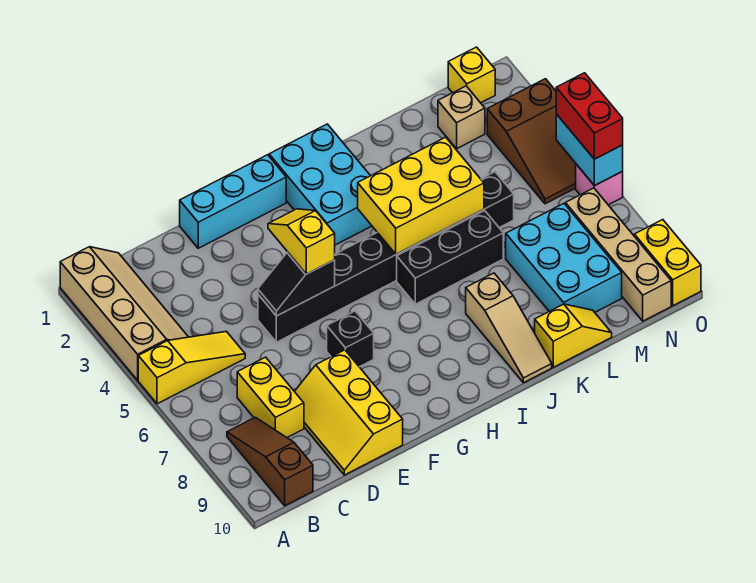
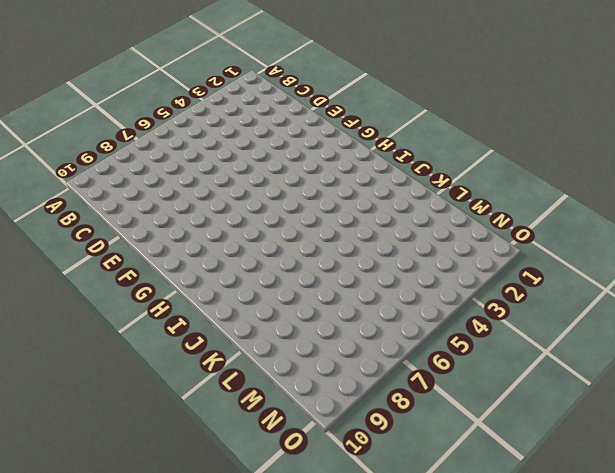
none -> tan 2x4 slope [60,247,188,380]
none -> yellow 1x3 slope [138,331,245,404]
none -> brown 1x3 slope [227,417,313,506]

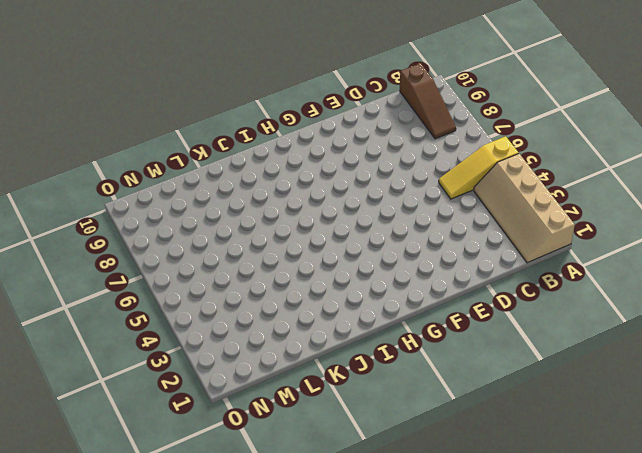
none -> yellow 1x2 brick [237,357,304,437]
none -> yellow 2x3 slope [294,350,403,475]
none -> cyan 1x3 brick [180,155,286,248]

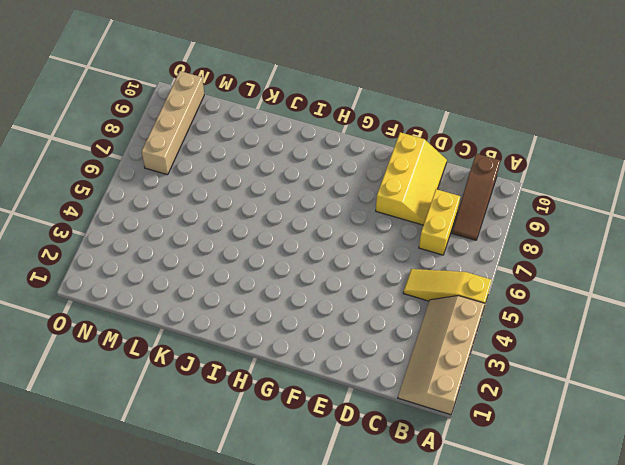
none -> cyan 1x3 brick [180,155,286,248]
none -> black 1x8 brick [258,172,514,342]
none -> black 1x1 brick [327,311,374,367]

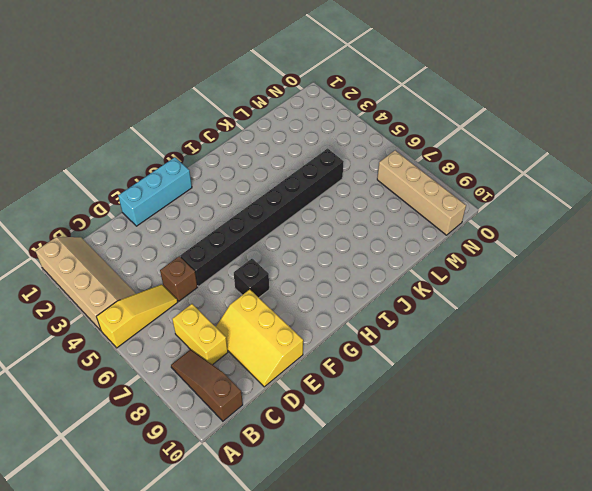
brown 1x1 brick [160,256,198,301] -> none
none -> cyan 2x3 brick [269,124,372,245]
none -> black 1x3 brick [397,211,503,304]
none -> tan 1x3 slope [466,273,552,383]

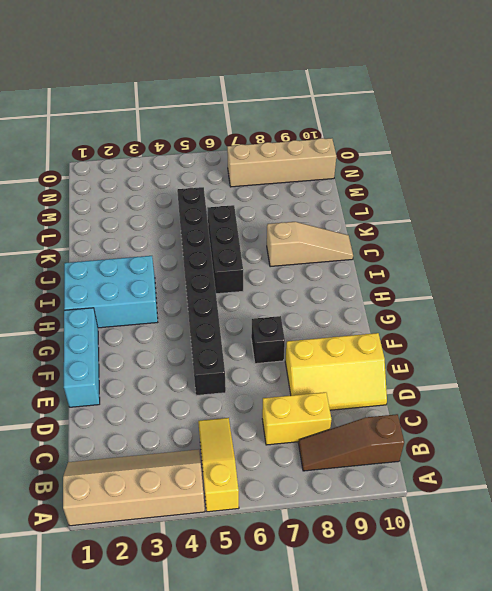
none -> yellow 1x2 slope [535,304,612,367]
none -> cyan 2x3 brick [506,204,622,312]
none -> tan 1x1 brick [438,86,485,149]

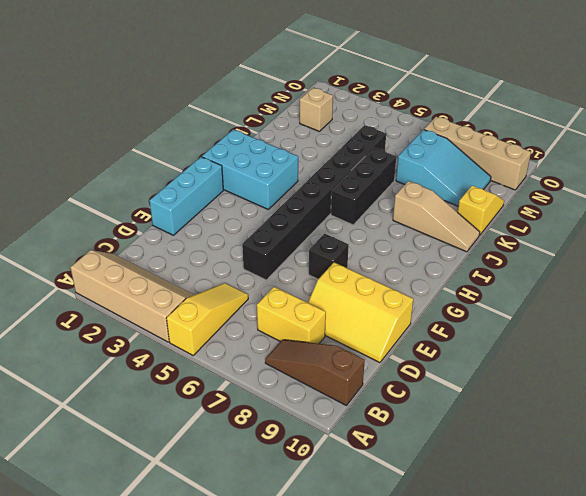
cyan 2x3 slope [396,130,491,206] -> cyan 2x3 brick [506,204,622,312]
none -> yellow 1x1 brick [448,47,495,103]
none -> brown 2x3 slope [487,79,576,204]
none -> pink 1x1 brick [576,164,623,205]

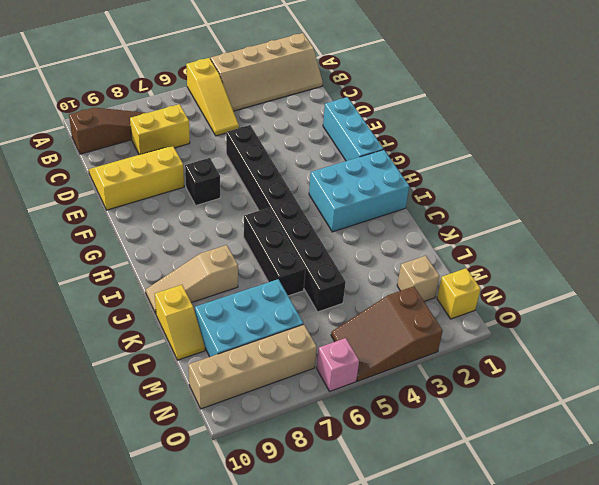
none -> yellow 1x2 brick [634,220,701,306]
none -> black 1x2 slope [258,252,335,316]
none -> yellow 2x3 brick [358,137,484,254]

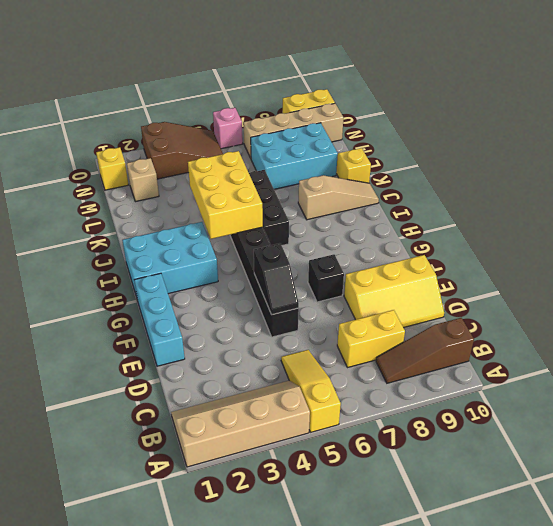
none -> cyan 1x2 brick [556,114,623,186]
none -> yellow 1x2 slope [268,209,335,274]
none -> red 1x2 brick [556,73,623,159]

